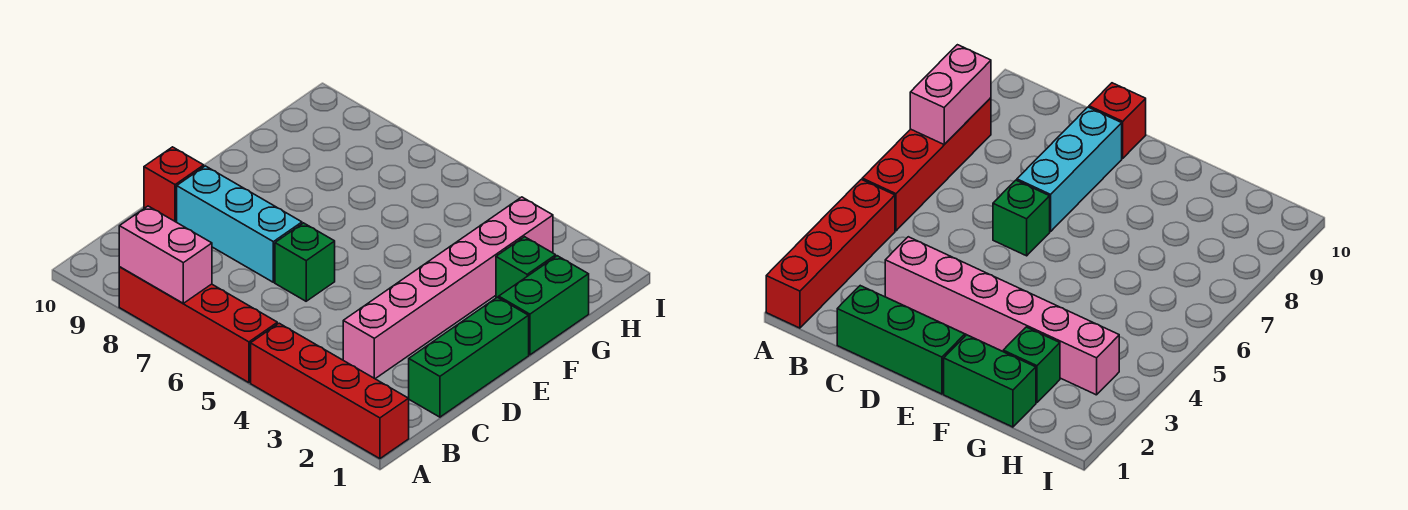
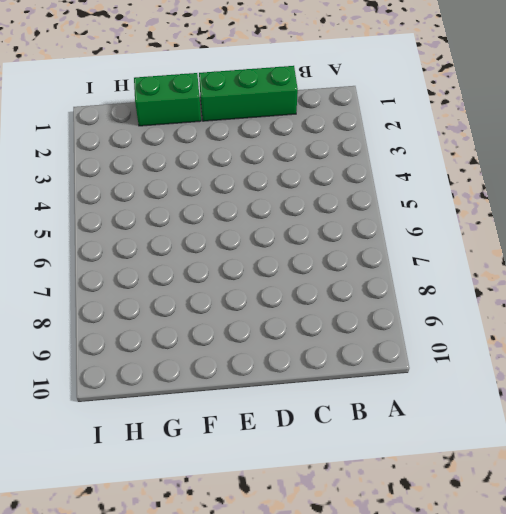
none -> red 1x4 brick [251,323,409,459]
none -> red 1x4 brick [119,267,277,383]

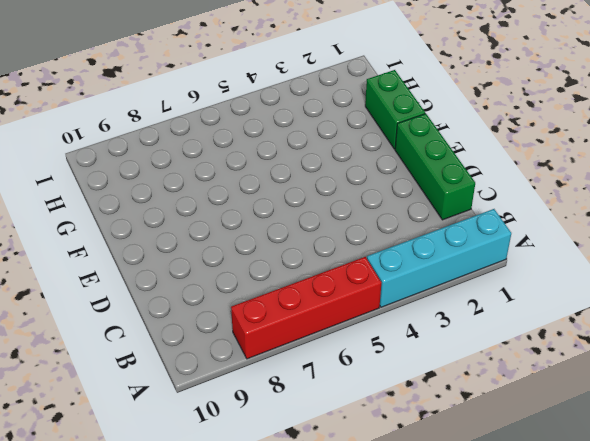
cyan 1x4 brick [367,209,511,307] -> red 1x4 brick [251,323,409,459]
none -> pink 1x6 brick [343,197,553,379]
none -> green 1x1 brick [275,223,335,301]

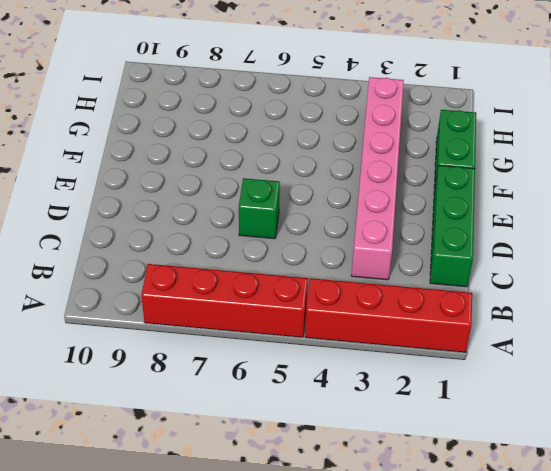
none -> cyan 1x3 brick [177,166,302,282]
none -> red 1x1 brick [144,147,204,222]

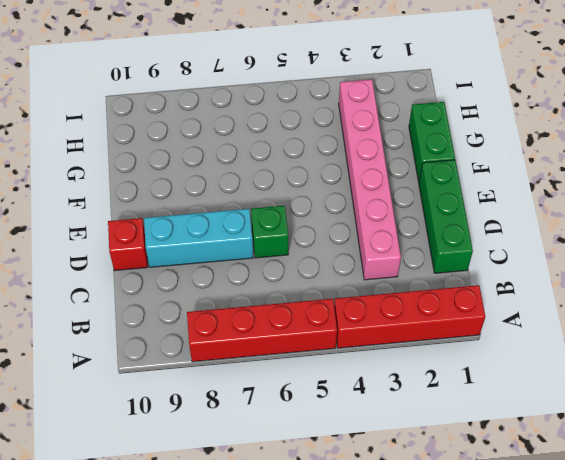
none -> green 1x1 brick [496,237,556,298]
none -> pink 1x2 brick [119,206,212,303]

